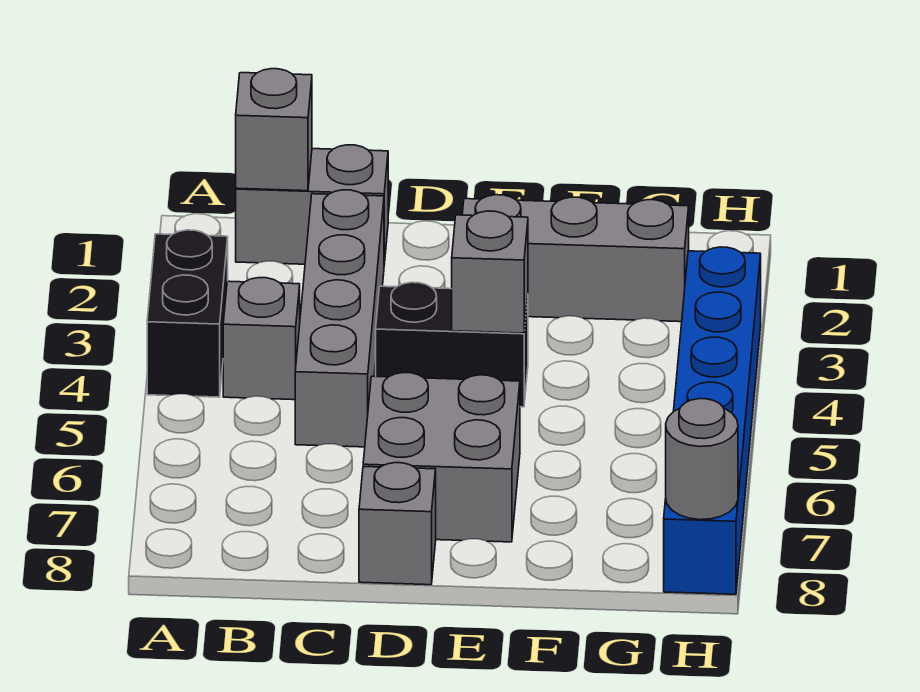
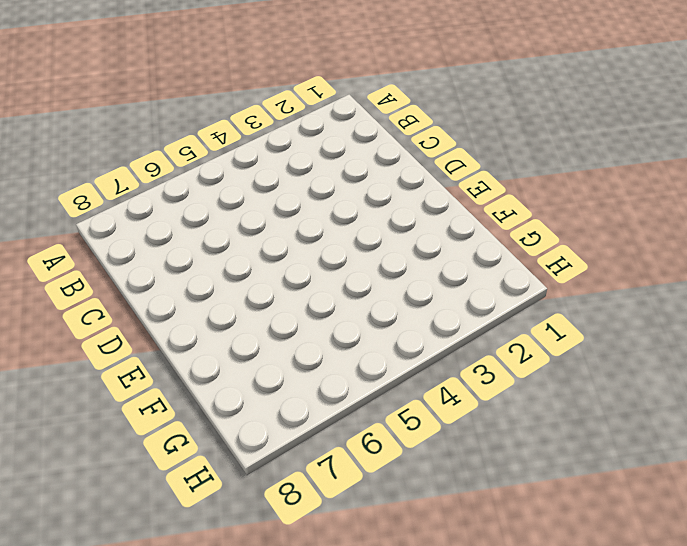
none -> black 1x2 brick [147,230,228,397]
none -> grey 1x2 brick [236,145,388,264]
none -> grey 1x1 brick [223,278,300,400]

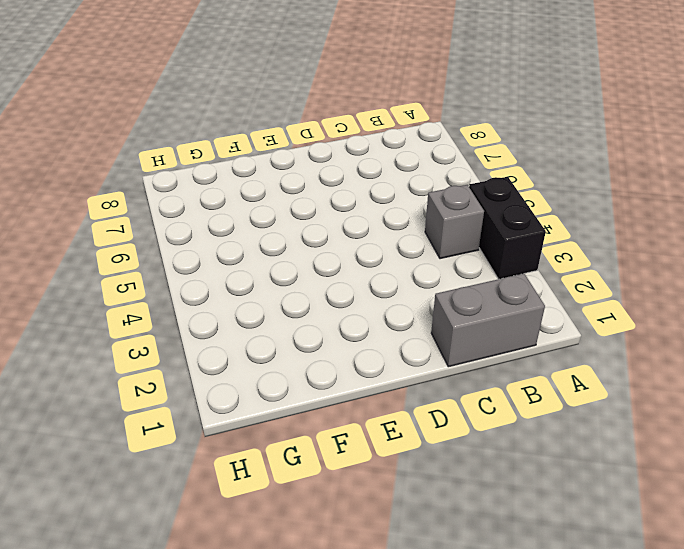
none -> grey 1x4 brick [295,190,384,447]
none -> black 1x2 brick [376,282,528,407]
none -> grey 2x2 brick [363,373,520,542]

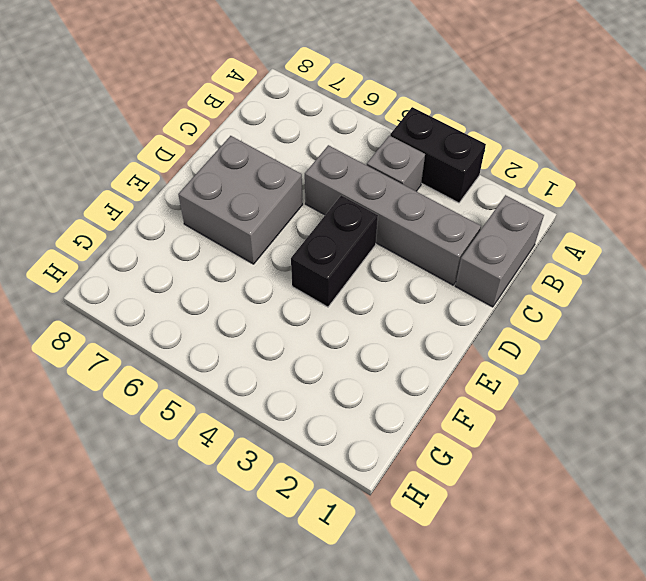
none -> grey 1x1 brick [359,463,436,585]
none -> grey 1x3 brick [462,195,689,322]
none -> blue 1x6 brick [664,247,761,594]

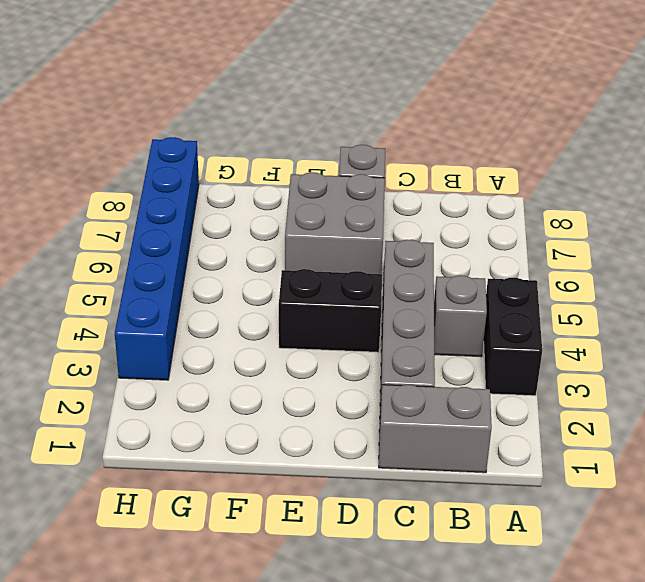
none -> grey 1x3 brick [462,195,689,322]
none -> grey 1x1 brick [236,69,312,191]
none -> grey 1x1 brick [452,211,528,333]

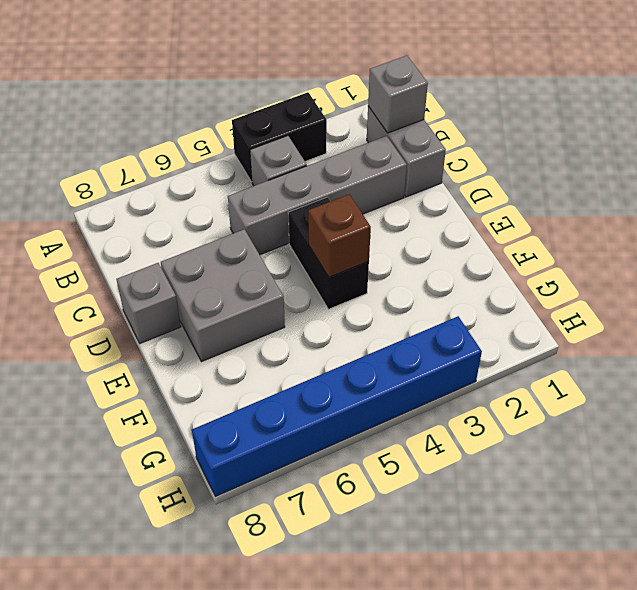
brown 1x1 brick [308,194,371,277] -> grey 1x1 brick [452,211,528,333]
none -> grey 1x3 brick [462,195,689,322]
none -> grey 1x1 round brick [666,399,738,520]

